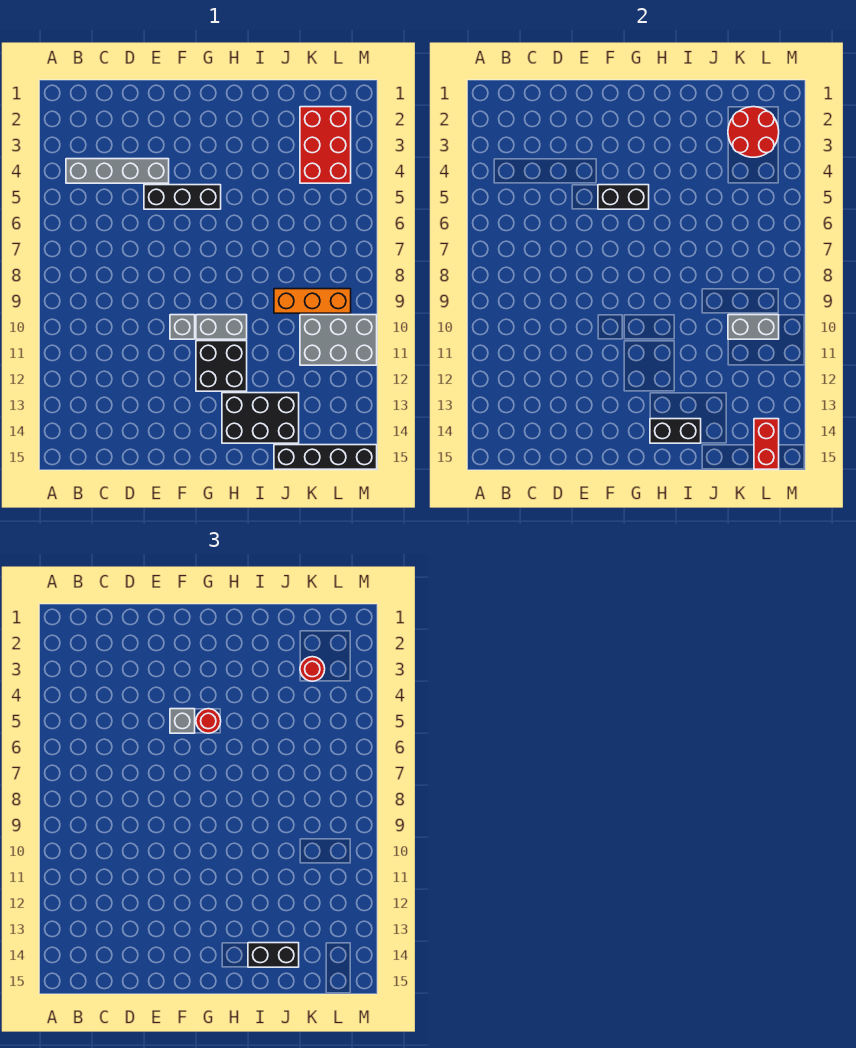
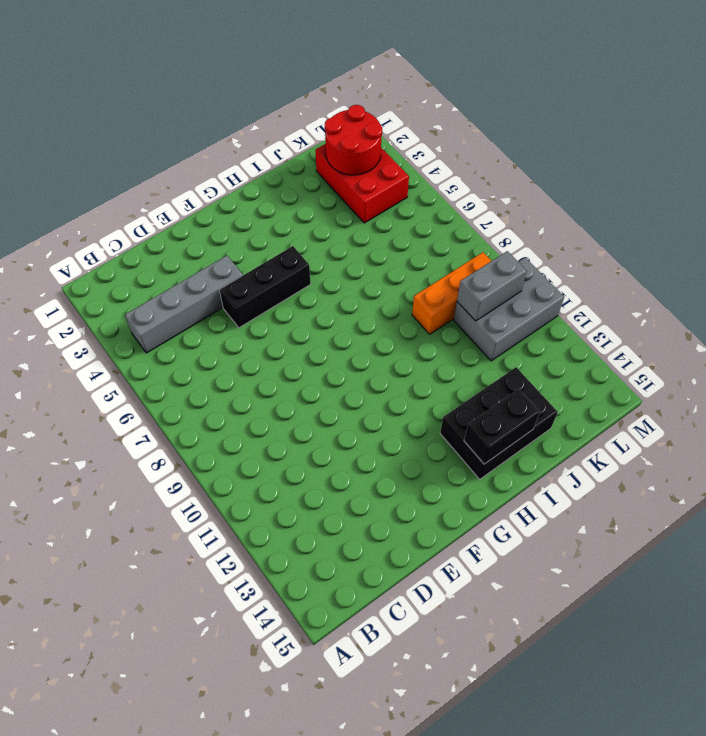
none -> grey 1x1 brick [170,315,195,339]
none -> grey 1x2 brick [196,315,247,339]
none -> black 2x2 brick [196,341,247,391]

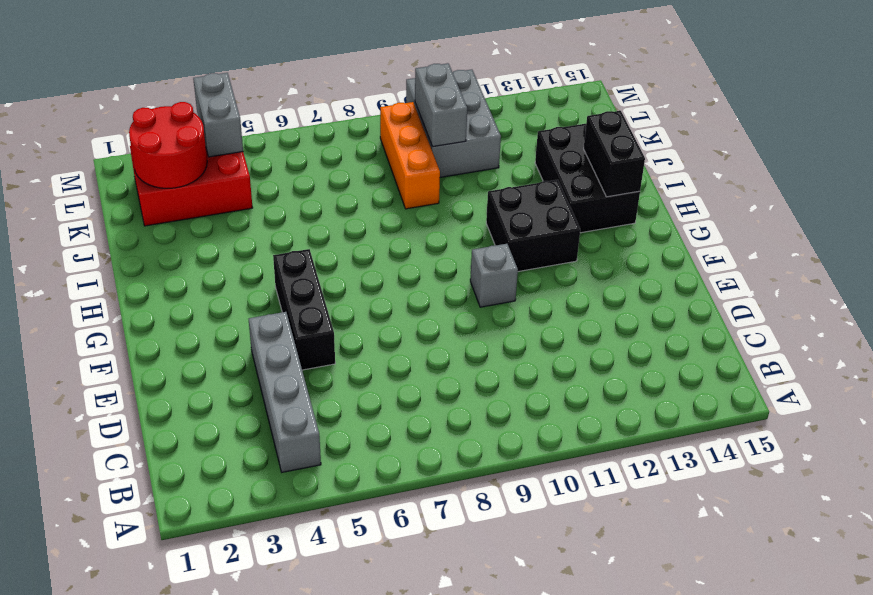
grey 1x2 brick [193,73,243,157] -> grey 1x2 brick moved to [196,315,247,339]
none -> black 1x4 brick [274,445,377,469]
none -> black 1x2 brick [598,185,649,209]
none -> red 1x2 brick [754,419,779,469]

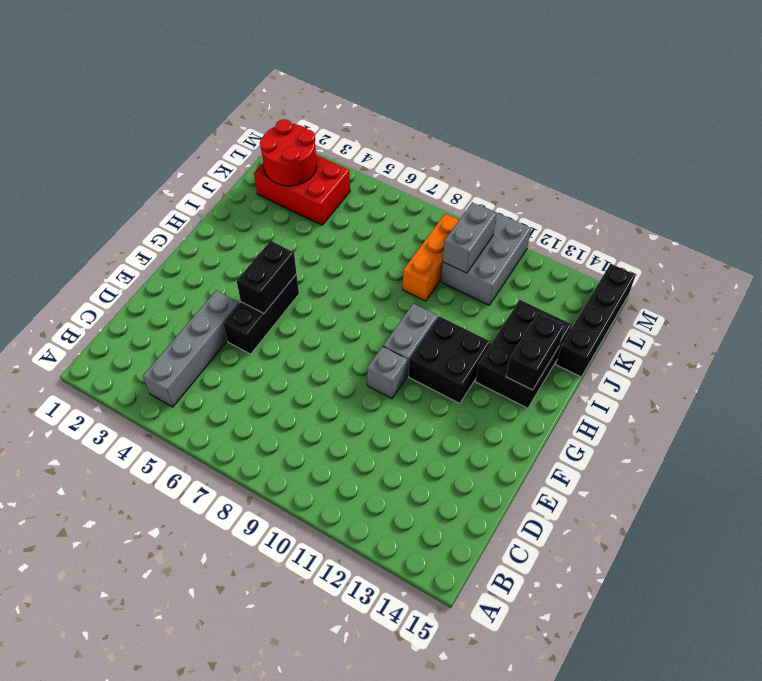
none -> red 1x2 brick [754,419,779,469]
none -> grey 1x1 brick [170,709,195,733]
none -> red 1x1 round brick [196,709,221,733]

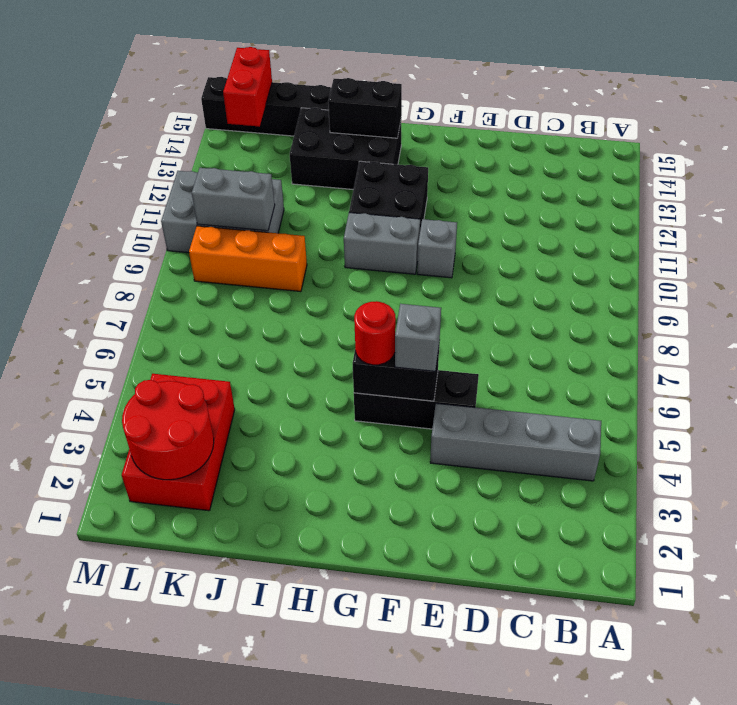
none -> black 1x2 brick [248,943,299,967]
none -> red 1x1 round brick [300,657,325,681]

